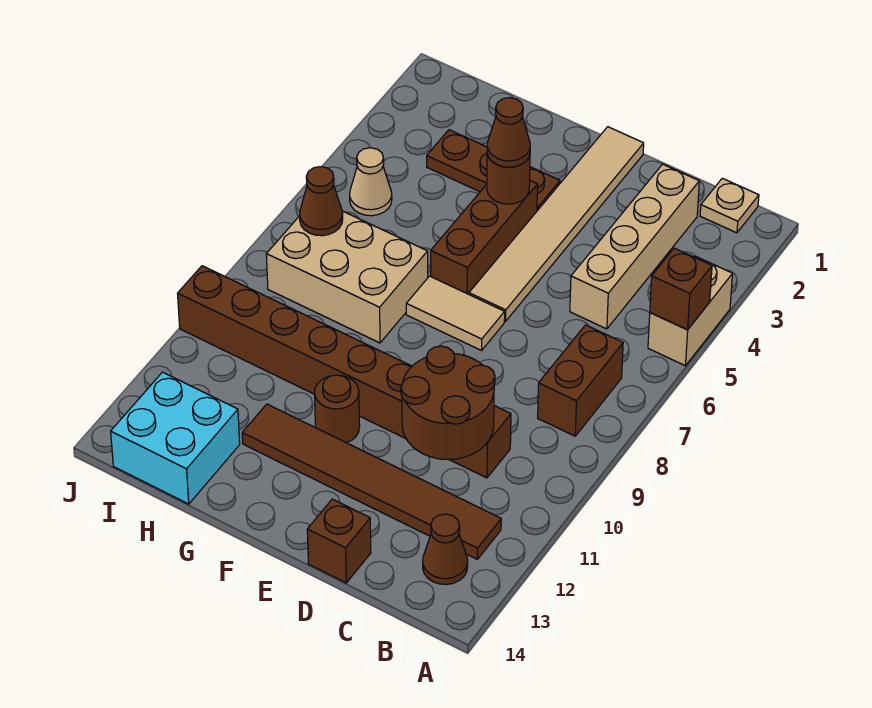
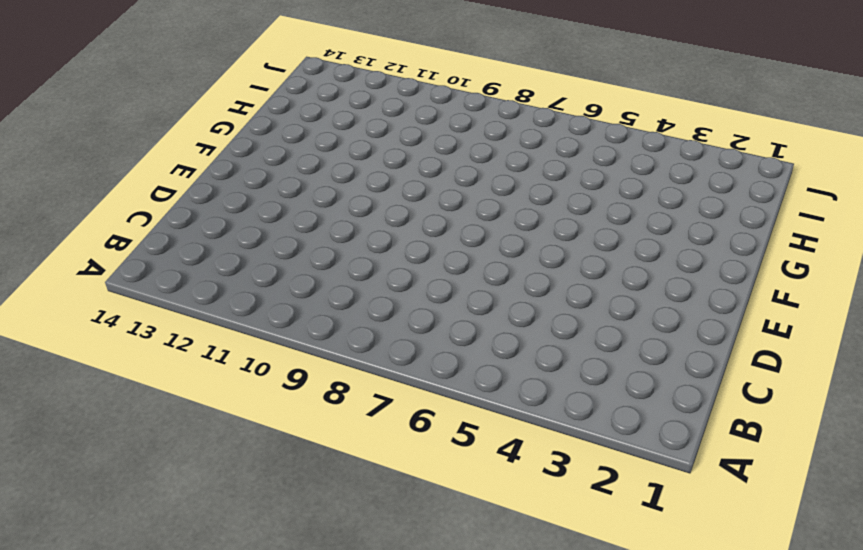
none -> tan 1x2 brick [648,256,733,366]
none -> tan 1x1 plate [700,178,759,233]
none -> brown 1x2 brick [538,325,623,436]

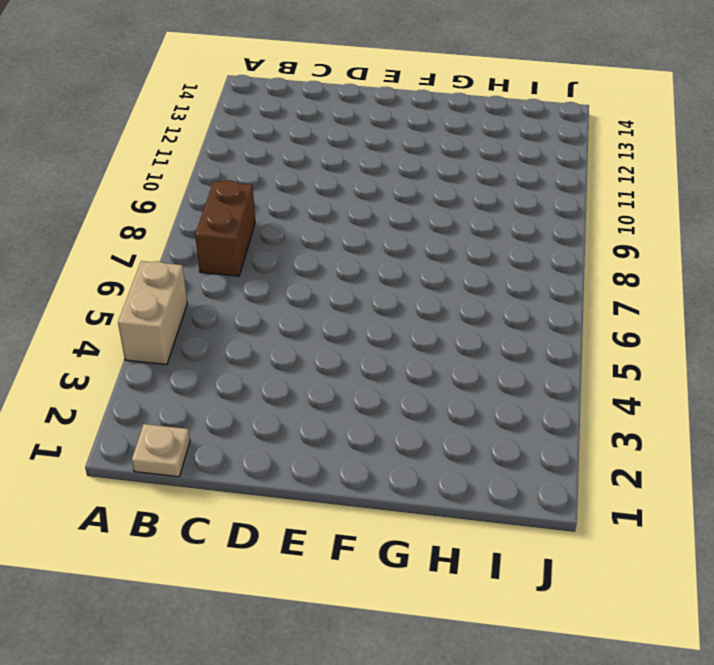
none -> brown 1x6 tile [242,404,501,559]
none -> brown 1x1 cone [423,514,468,585]
none -> tan 1x4 brick [570,164,699,329]

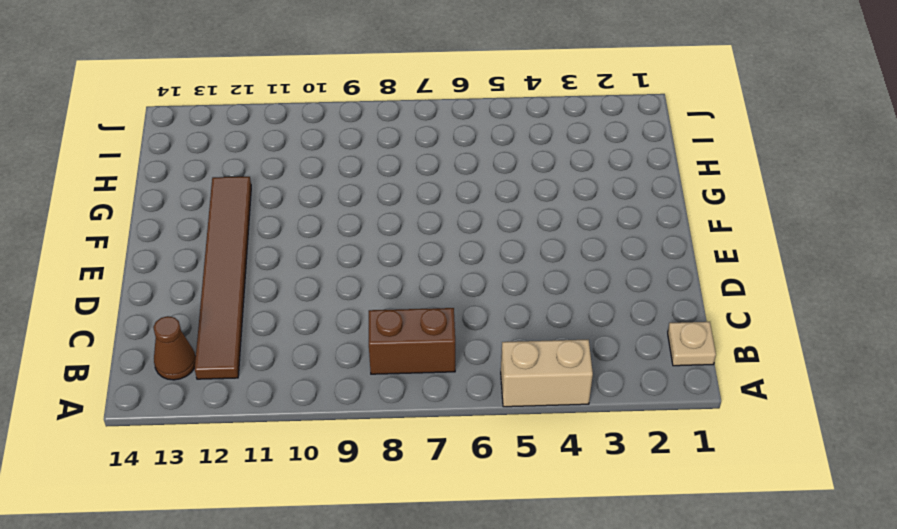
none -> tan 1x4 brick [570,164,699,329]
none -> brown 1x8 brick [178,266,511,478]
none -> brown 1x1 brick [307,499,371,583]

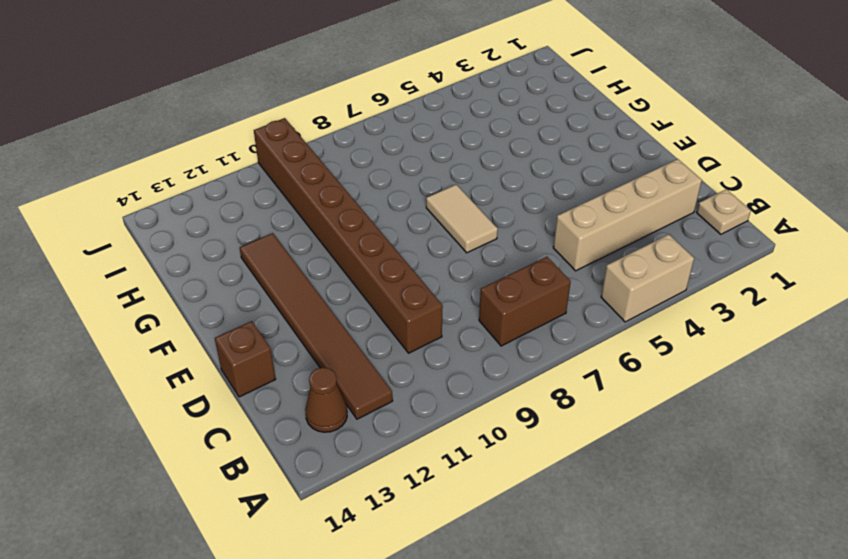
none -> tan 1x6 tile [469,127,644,321]
none -> brown 1x3 plate [427,130,560,211]
none -> brown 1x3 brick [431,181,538,294]

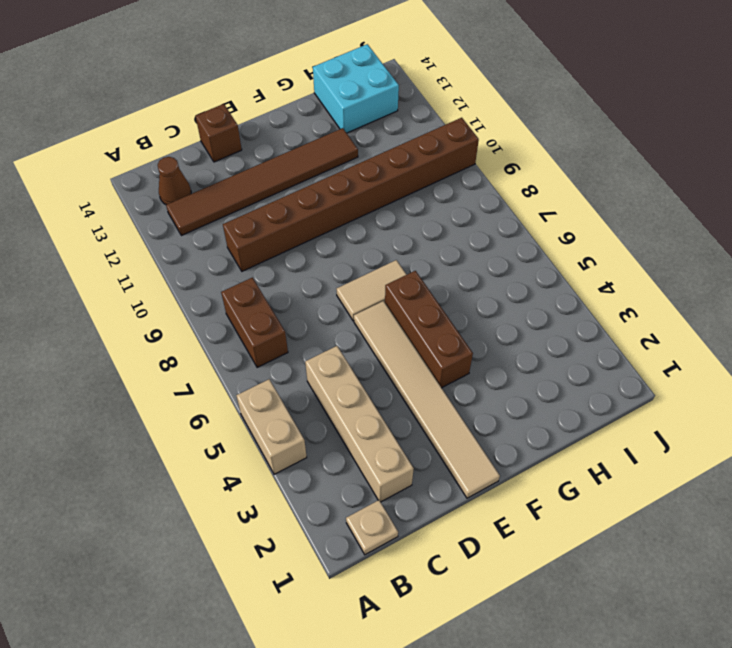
none -> brown 1x3 plate [427,130,560,211]
none -> brown 1x1 round brick [314,375,360,443]
none -> tan 2x3 brick [266,211,428,343]

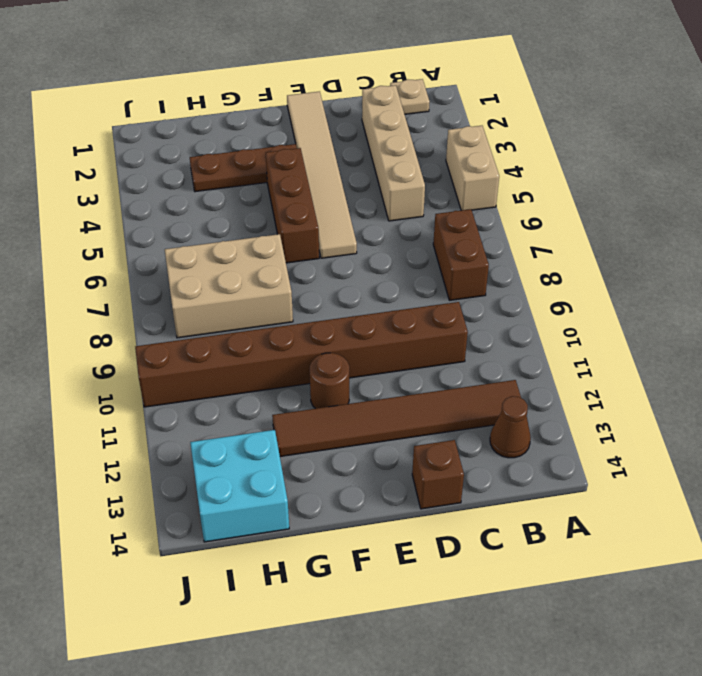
none -> tan 1x2 tile [406,276,505,350]
none -> tan 1x1 cone [350,148,392,216]
none -> brown 1x1 brick [650,248,712,330]

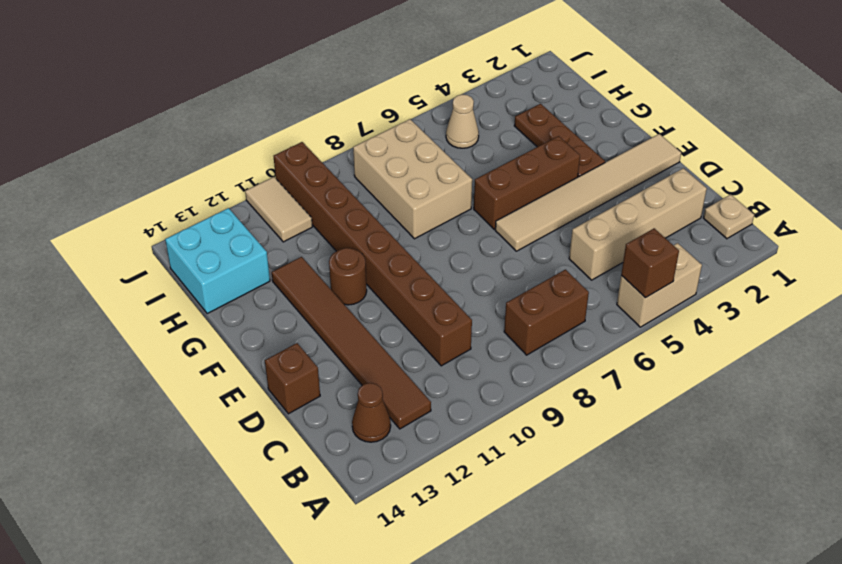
tan 1x2 tile [245,177,312,242] -> tan 1x2 tile moved to [406,276,505,350]
none -> brown 2x2 round brick [401,346,495,460]
none -> brown 1x1 round brick [487,154,530,204]
none -> brown 1x1 cone [300,167,343,236]

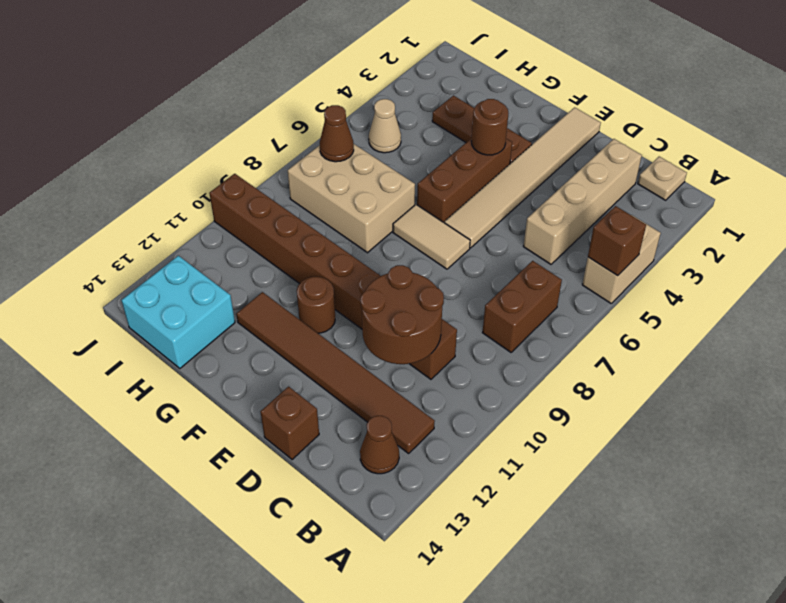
none -> brown 1x1 cone [487,98,530,167]

